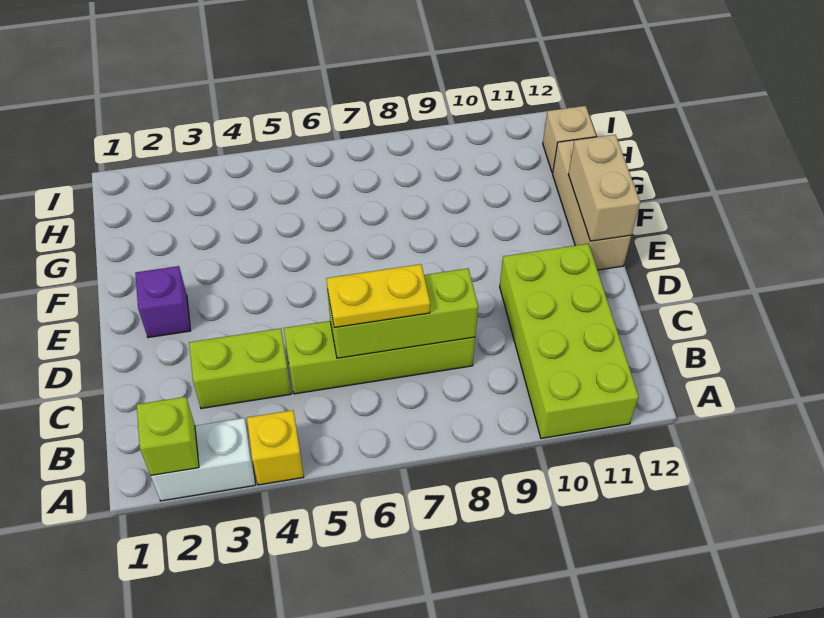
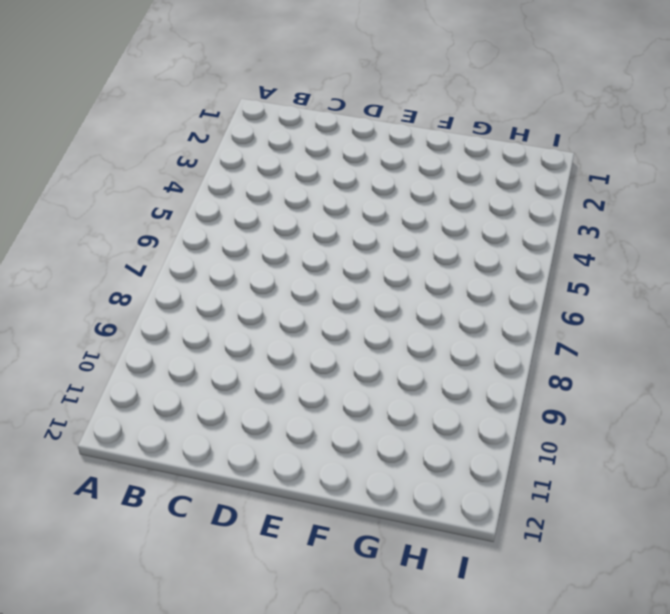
none -> white 1x2 brick [151,418,256,501]
none -> yellow 1x1 brick [247,410,304,485]
none -> lime 2x4 brick [500,244,639,438]

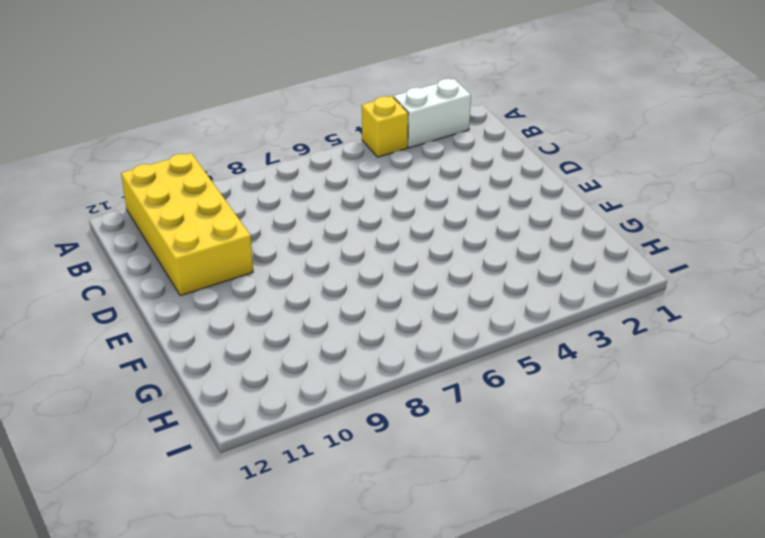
yellow 2x4 brick [121,153,253,296] -> lime 2x4 brick [500,244,639,438]
none -> lime 1x2 brick [189,328,291,408]
none -> lime 1x4 brick [284,321,475,394]
none -> purple 1x1 brick [135,266,191,338]

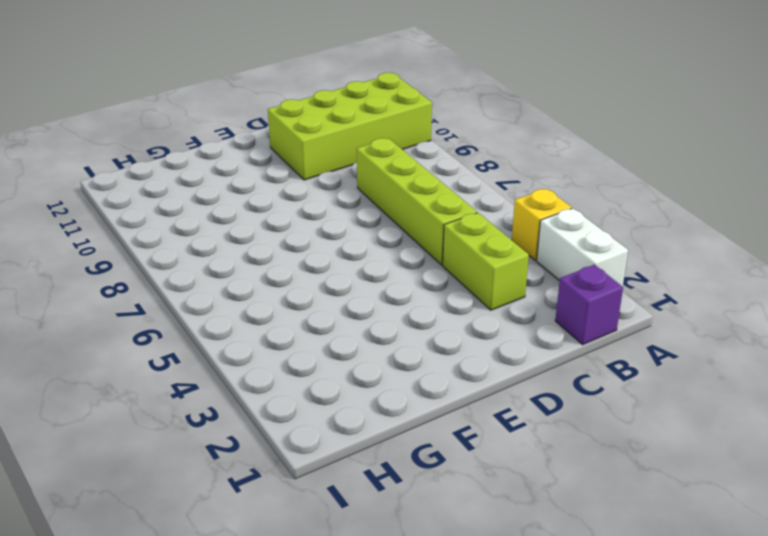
purple 1x1 brick [555,265,623,345] -> purple 1x1 brick moved to [135,266,191,338]
none -> tan 1x3 brick [553,137,631,270]
none -> tan 1x1 brick [543,106,596,173]
none -> lime 1x1 brick [137,397,199,475]

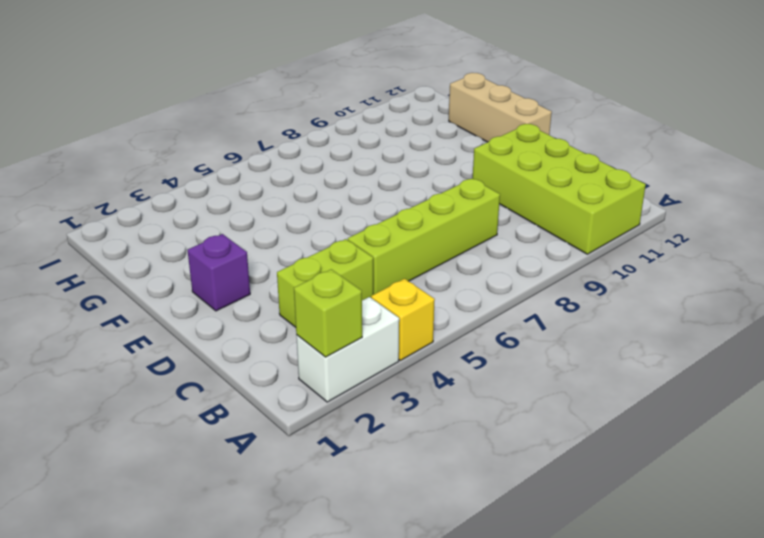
none -> tan 1x1 brick [543,106,596,173]
none -> lime 1x3 brick [328,268,478,358]
none -> tan 1x2 brick [568,135,640,241]

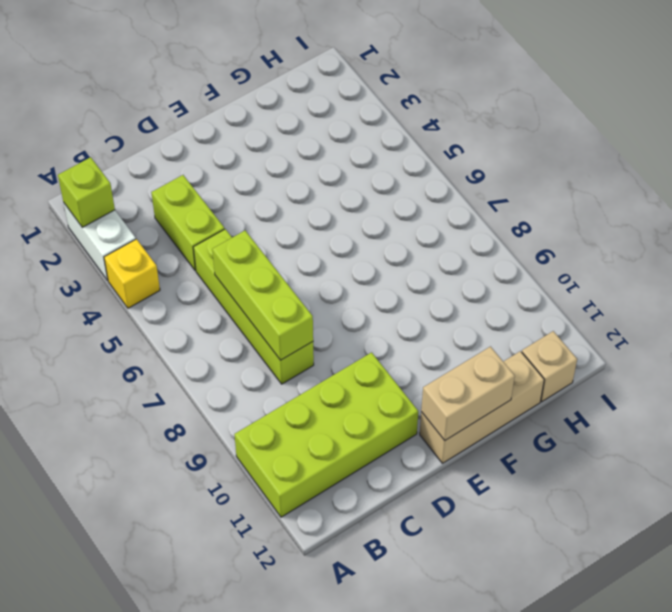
none -> purple 1x1 brick [135,266,191,338]
none -> yellow 1x2 plate [326,264,430,328]

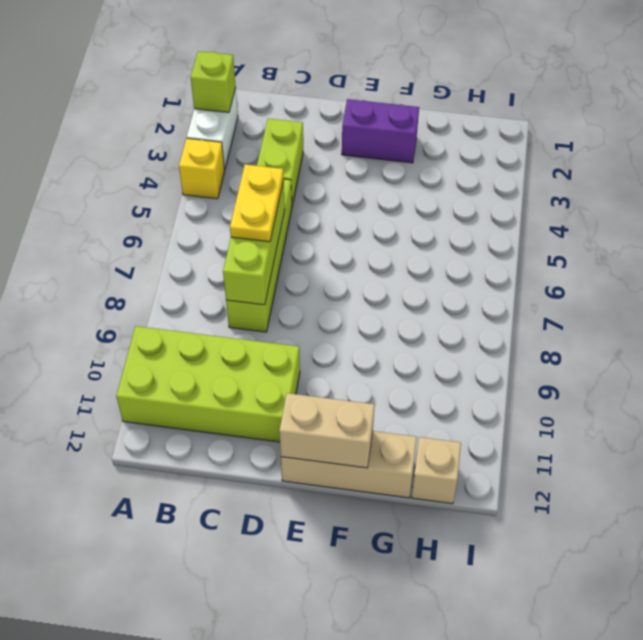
purple 1x2 brick [342,99,419,163] -> purple 1x1 brick [135,266,191,338]

